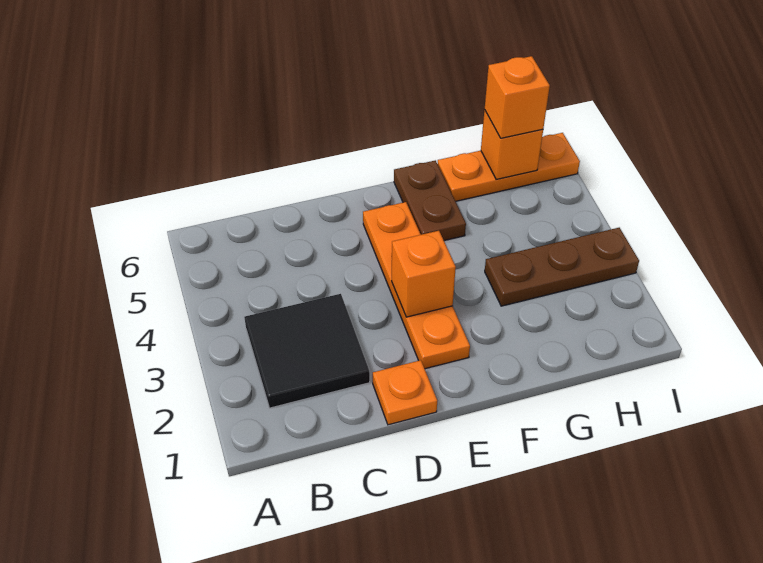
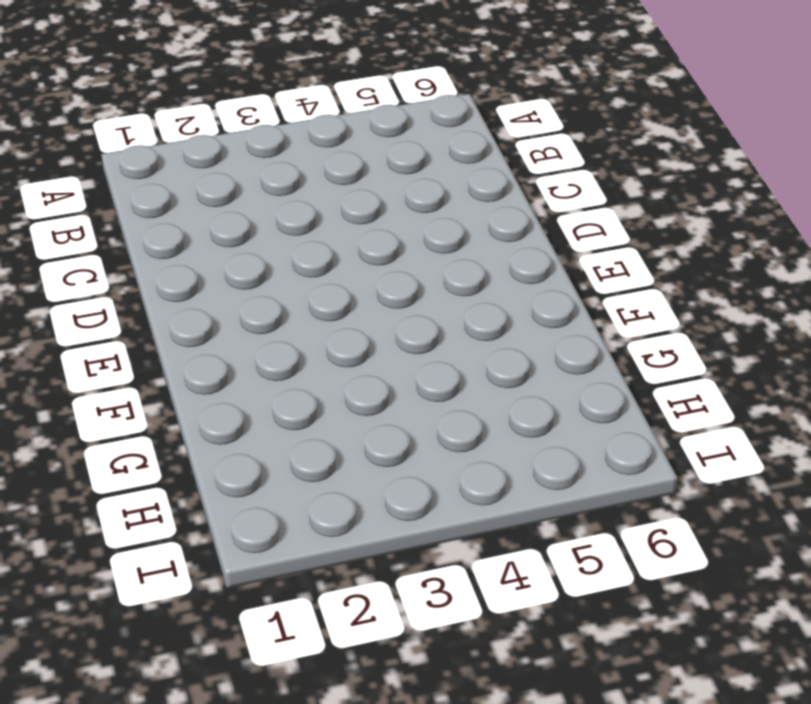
none -> black 2x2 tile [244,294,370,408]
none -> orange 1x1 plate [373,360,437,425]

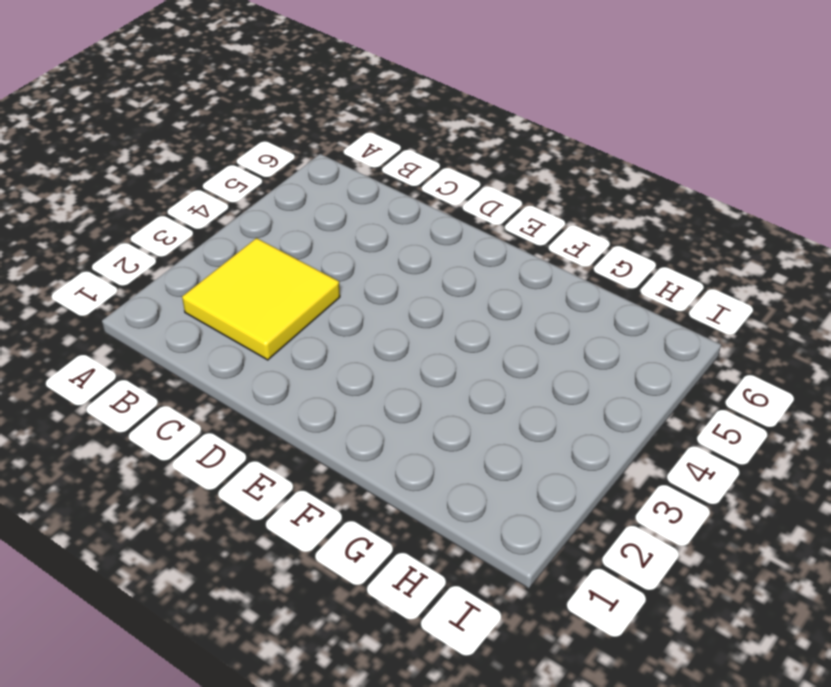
yellow 2x2 tile [182,238,340,360] -> black 2x2 tile [244,294,370,408]
none -> orange 1x1 plate [373,360,437,425]
none -> orange 1x4 plate [363,202,470,369]

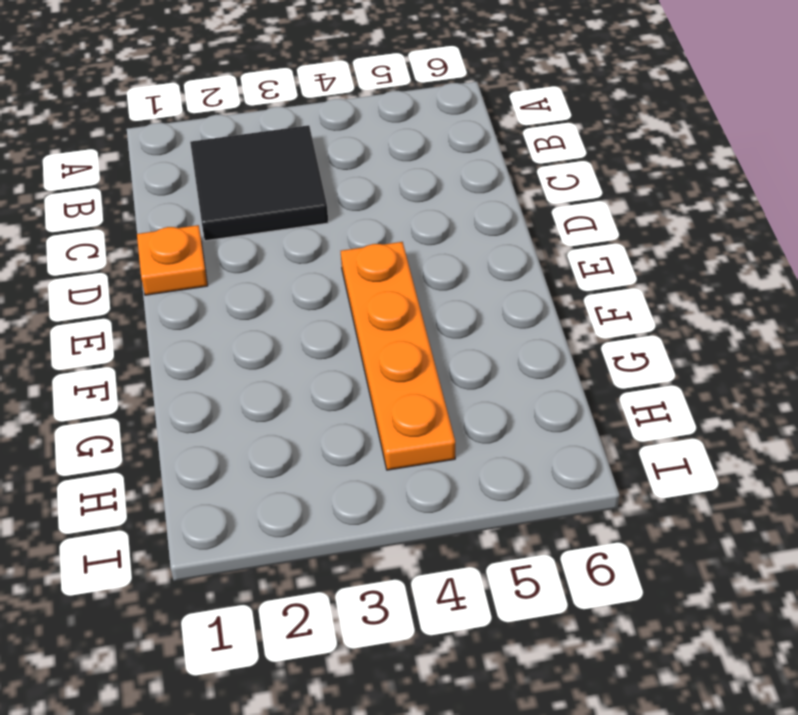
orange 1x4 plate [341,242,455,470] -> orange 1x4 plate turned to [363,202,470,369]
none -> brown 1x2 plate [394,160,466,241]
none -> brown 1x3 plate [485,228,639,306]

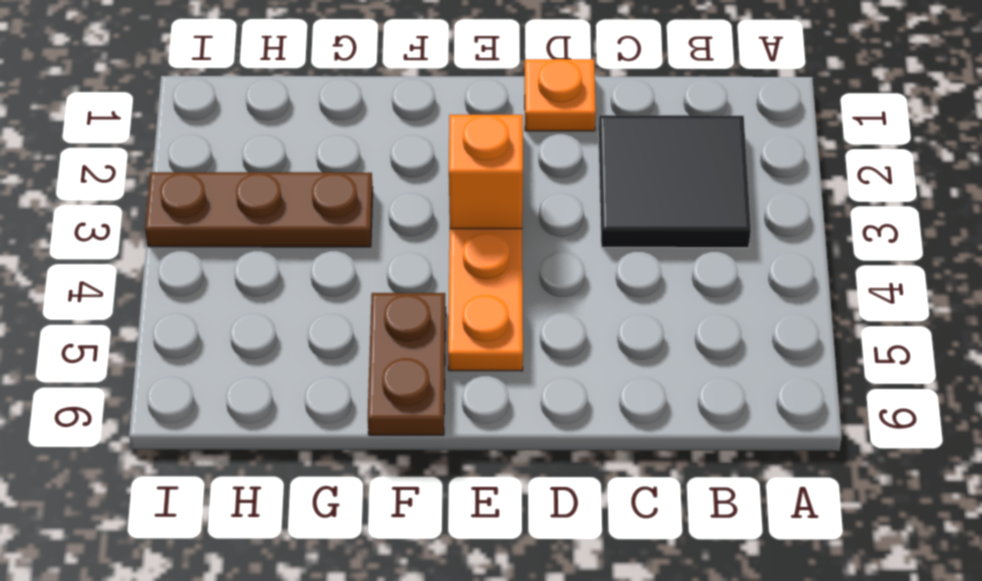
none -> orange 1x3 plate [438,133,580,201]
none -> orange 1x1 brick [481,110,543,179]

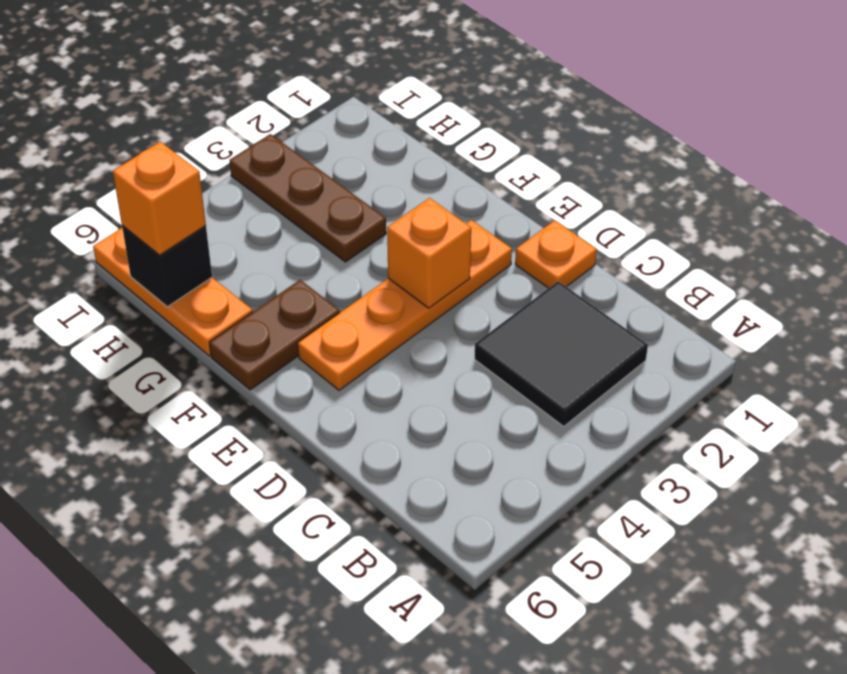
black 1x1 brick [122,226,212,307] -> orange 1x1 brick [481,110,543,179]

